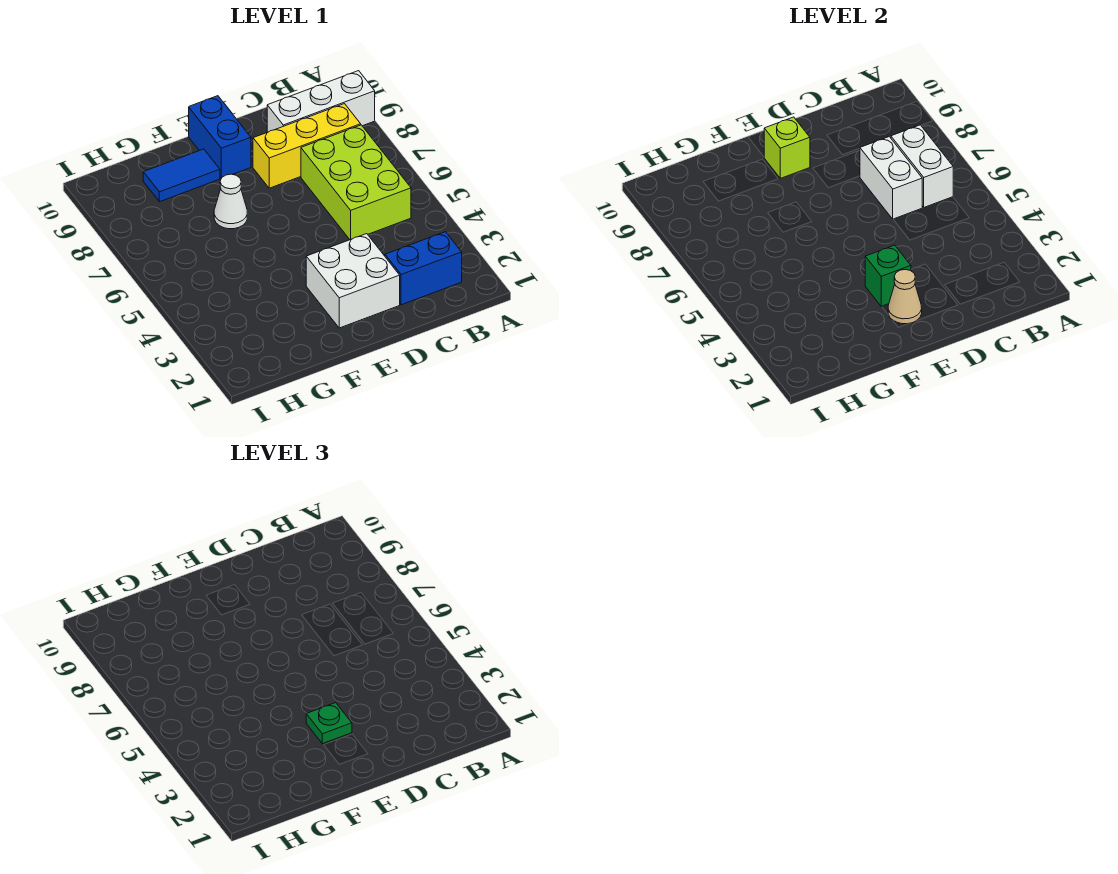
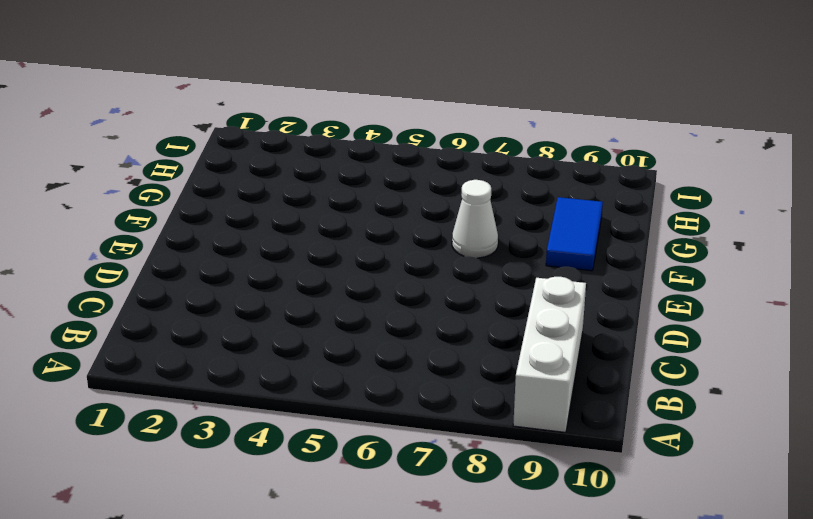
none -> blue 1x2 brick [385,232,462,305]
none -> lime 2x3 brick [301,125,411,240]
none -> yellow 1x3 brick [253,104,361,188]

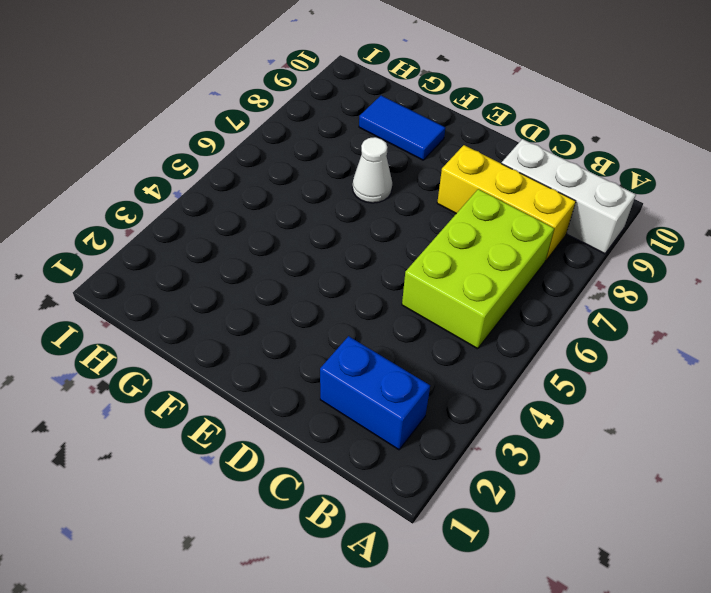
none -> white 2x2 brick [306,234,400,328]
none -> blue 1x2 brick [189,96,251,178]
none -> white 1x2 brick [891,125,953,207]

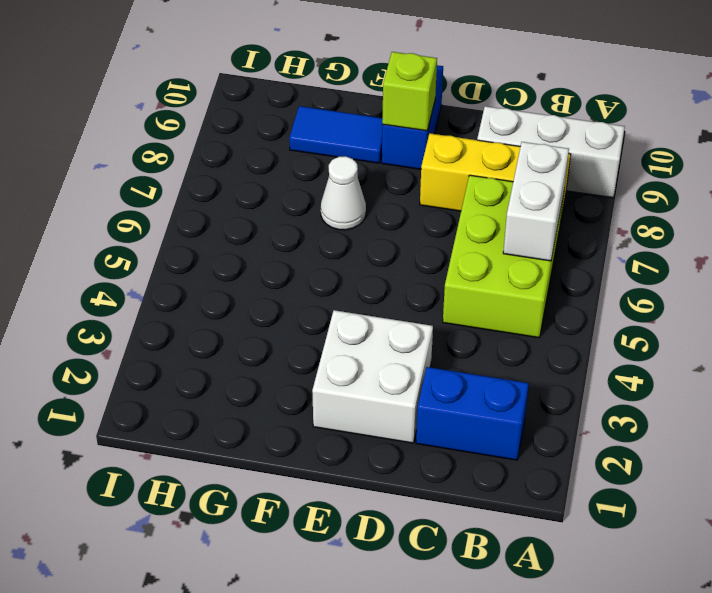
none -> white 1x2 brick [860,137,922,219]
none -> tan 1x1 cone [888,270,922,324]
none -> green 1x1 brick [865,245,911,307]

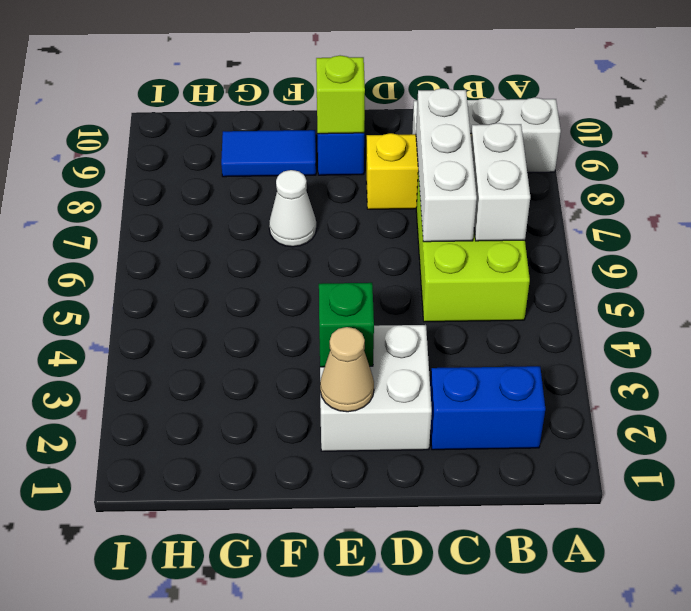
white 1x3 brick [416,88,477,242] -> white 1x2 brick [860,137,922,219]
none -> green 1x1 plate [306,703,352,744]

